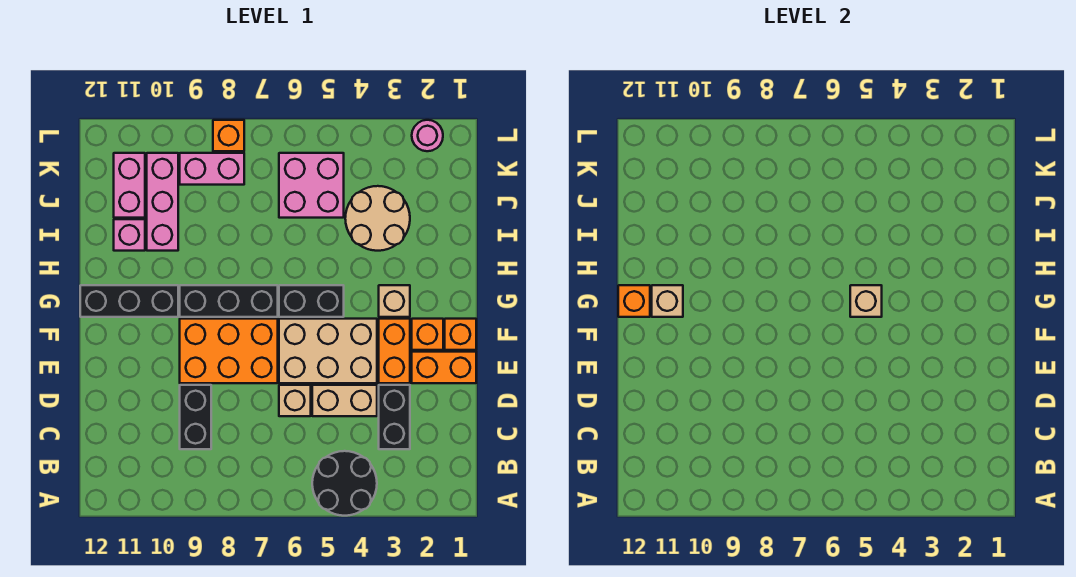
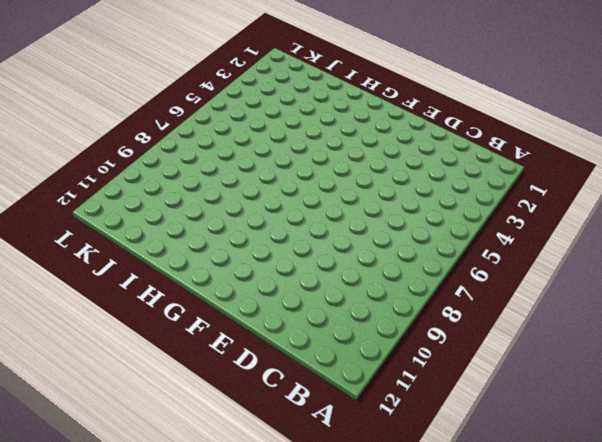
none -> black 2x2 round brick [312,451,377,516]
none -> black 1x2 brick [379,385,410,449]
none -> black 1x2 brick [180,385,211,449]

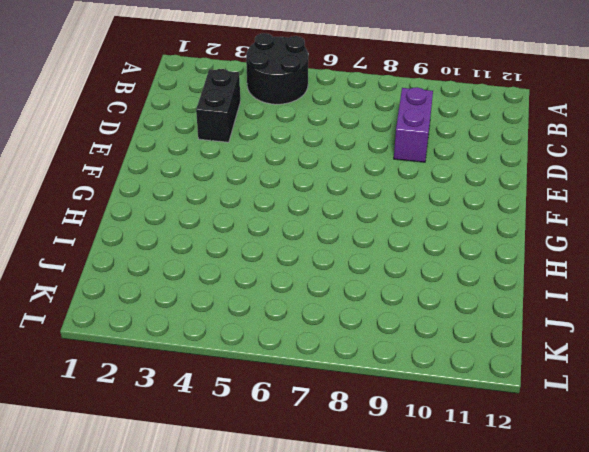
purple 1x2 brick [394,87,433,162] -> black 1x2 brick [180,385,211,449]
none -> tan 1x2 brick [312,385,377,416]
none -> tan 1x1 brick [279,385,311,416]
none -> orange 1x2 brick [412,352,476,383]

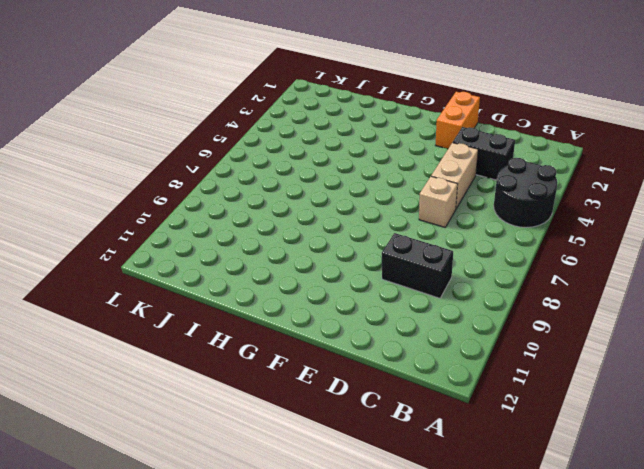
none -> orange 1x2 brick [379,319,410,383]
none -> tan 2x3 brick [279,319,377,383]
none -> orange 2x3 brick [180,319,278,383]

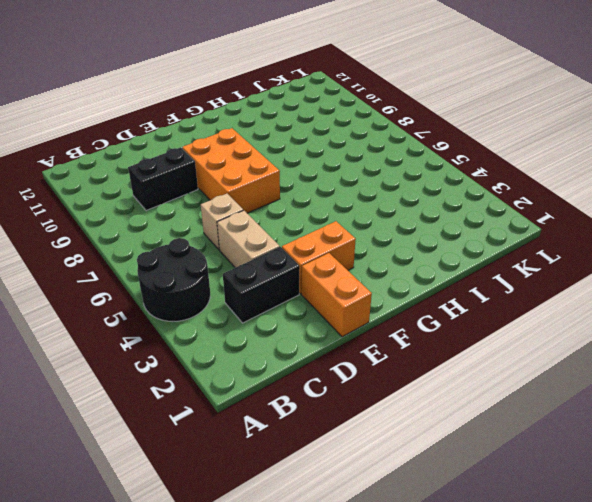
none -> tan 2x3 brick [279,319,377,383]
none -> orange 1x1 brick [445,319,476,350]
none -> orange 1x1 brick [412,319,443,350]

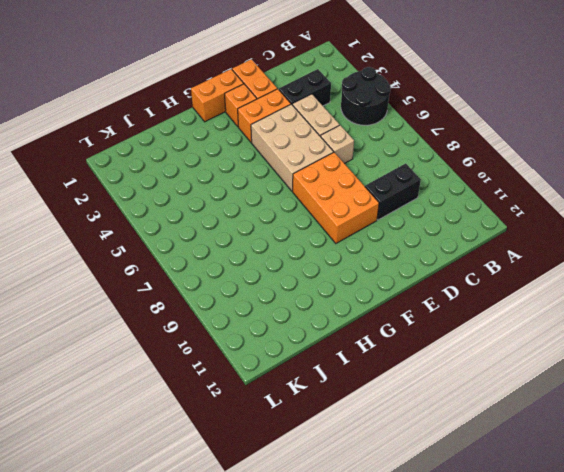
orange 1x2 brick [191,69,244,122] -> orange 1x1 brick [445,319,476,350]
none -> tan 1x1 brick [379,285,410,317]
none -> black 1x2 brick [279,285,344,317]
none -> black 1x3 brick [180,285,278,317]

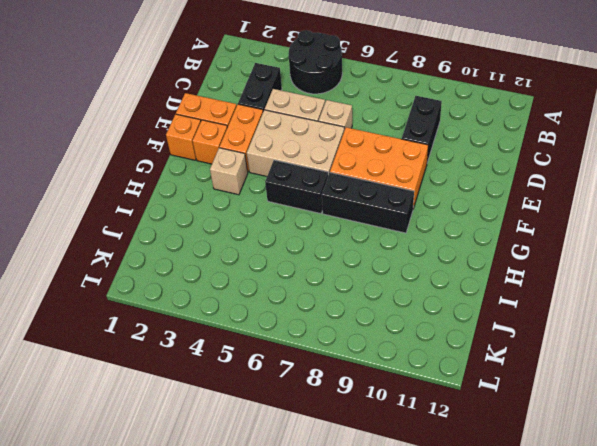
none -> black 1x3 brick [80,285,178,317]
none -> tan 2x2 round brick [345,186,410,251]
none -> pink 1x3 brick [147,153,178,251]

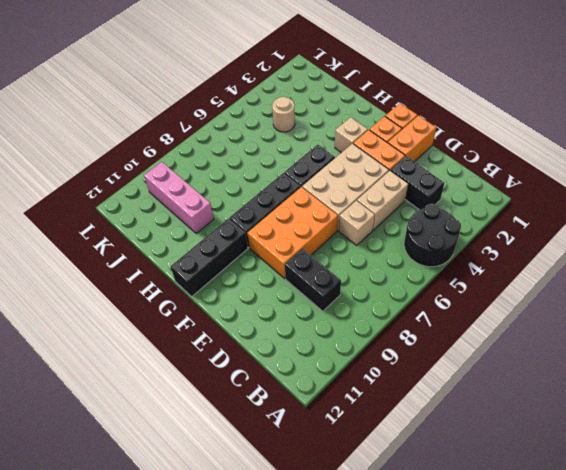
tan 1x1 round brick [272,97,295,132] -> tan 2x2 round brick [345,186,410,251]
none -> pink 1x1 brick [114,219,145,251]
none -> pink 2x2 brick [279,153,344,218]
none -> pink 1x2 brick [114,153,145,218]

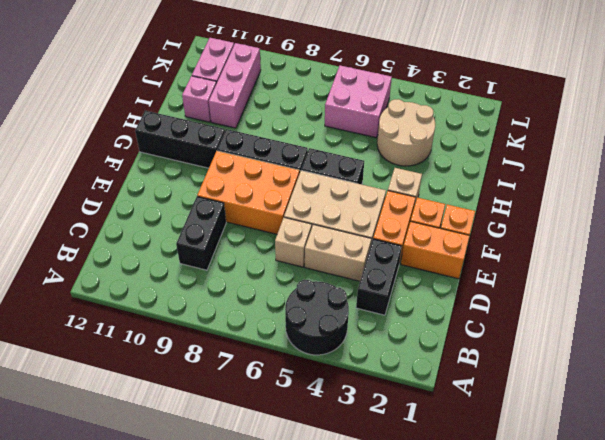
none -> pink 1x2 brick [180,153,244,185]
none -> pink 1x1 round brick [412,120,443,151]
none -> orange 1x1 brick [213,120,244,151]

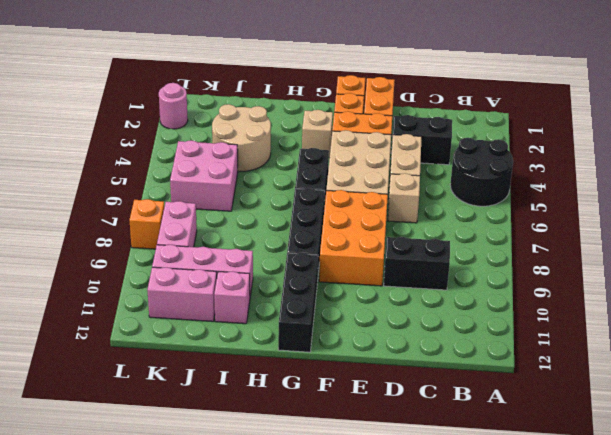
none -> tan 1x1 brick [850,285,882,317]
none -> tan 1x1 brick [652,285,683,317]
none -> orange 1x1 brick [618,285,650,317]

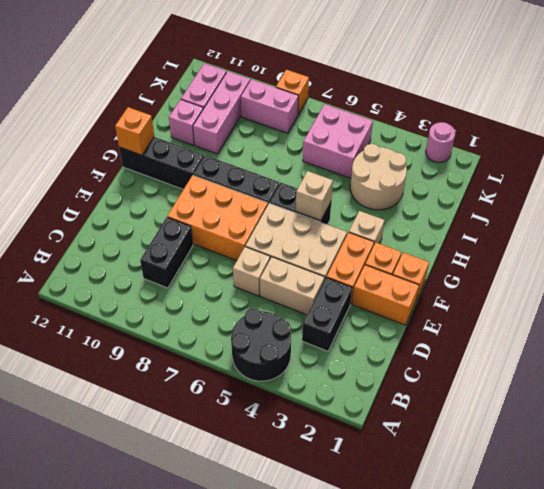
none -> tan 1x1 brick [652,285,683,317]

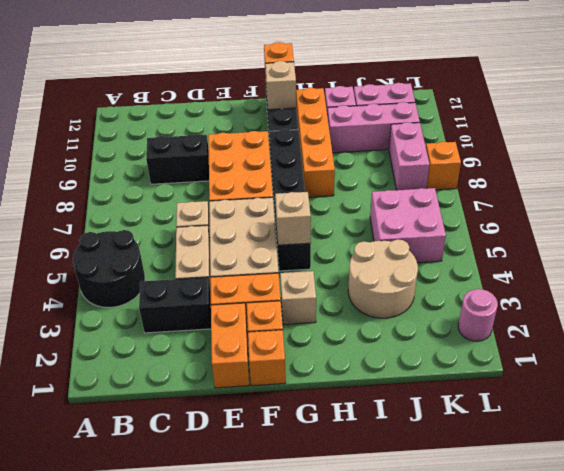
orange 1x4 brick [296,88,335,197] -> none

